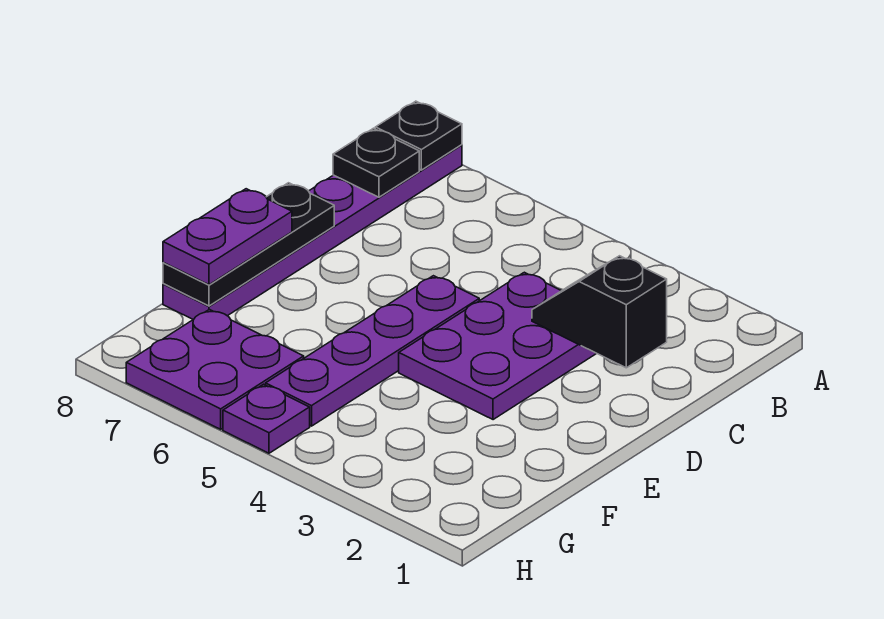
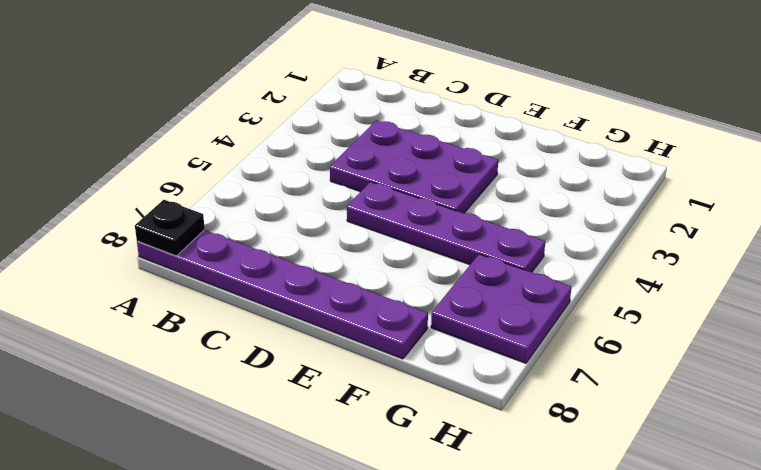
none -> purple 1x1 plate [223,384,310,453]
none -> black 1x1 plate [333,128,419,197]

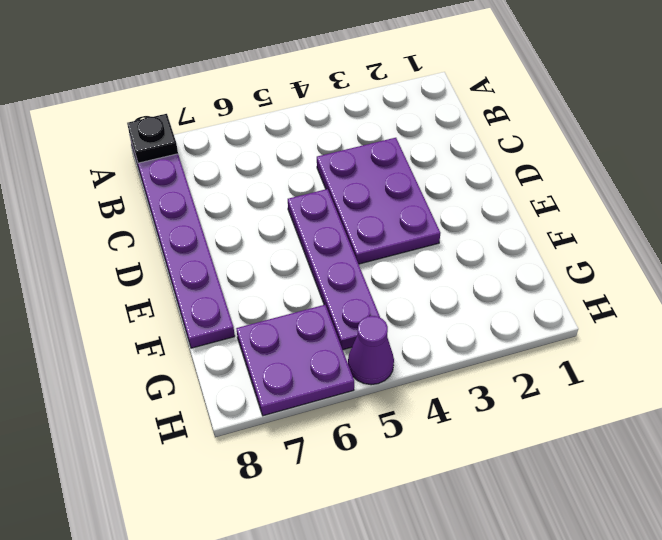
purple 1x1 cone [348,316,394,385] -> purple 1x1 plate [223,384,310,453]
none -> black 1x1 plate [333,128,419,197]
none -> black 1x2 slope [532,256,667,368]

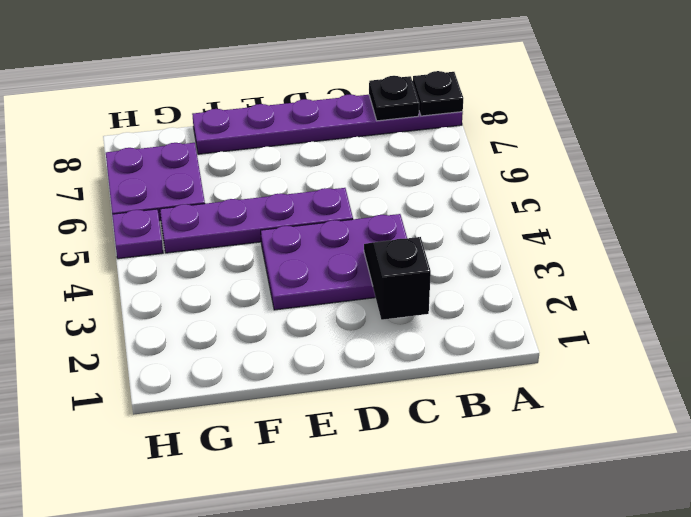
none -> black 1x3 plate [163,183,334,306]
none -> purple 1x2 plate [163,189,292,285]

